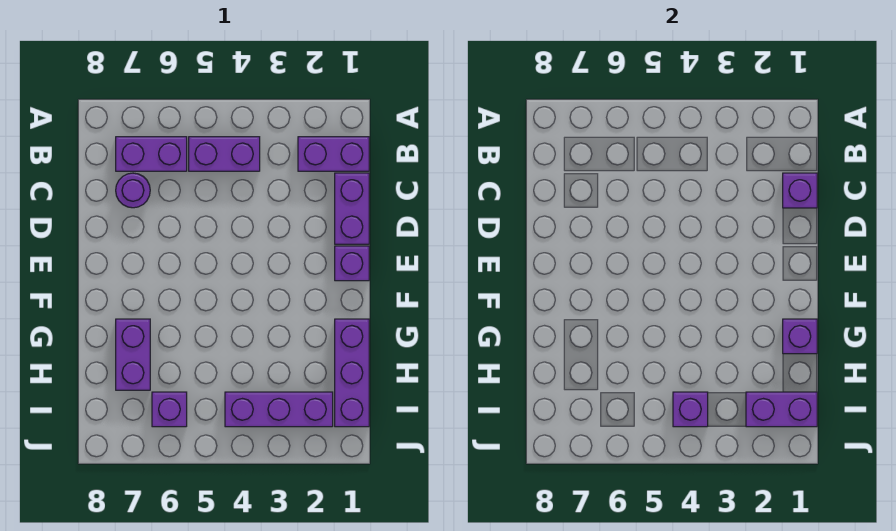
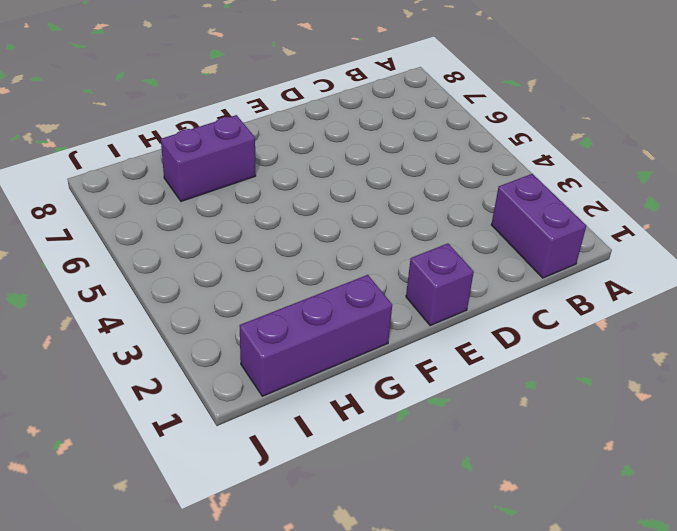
none -> purple 1x2 brick [189,137,260,171]
none -> purple 1x2 brick [116,137,187,171]
none -> purple 1x2 brick [335,173,369,244]

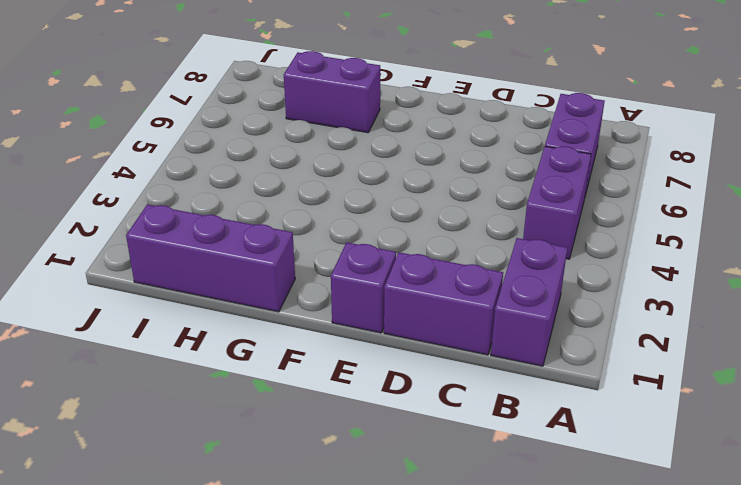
none -> purple 1x1 round brick [116,173,150,208]
none -> purple 1x3 brick [225,392,333,427]
none -> purple 1x1 brick [152,392,187,427]

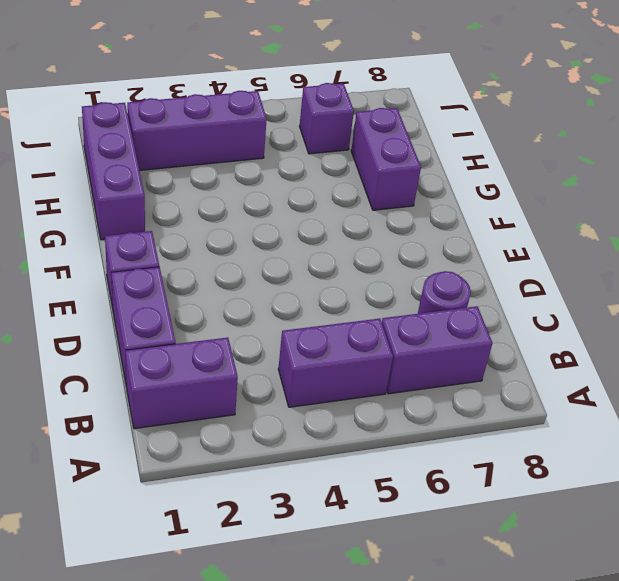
none -> purple 1x1 brick [783,173,817,208]
none -> purple 1x1 brick [783,319,817,354]
none -> purple 1x2 brick [746,392,817,427]

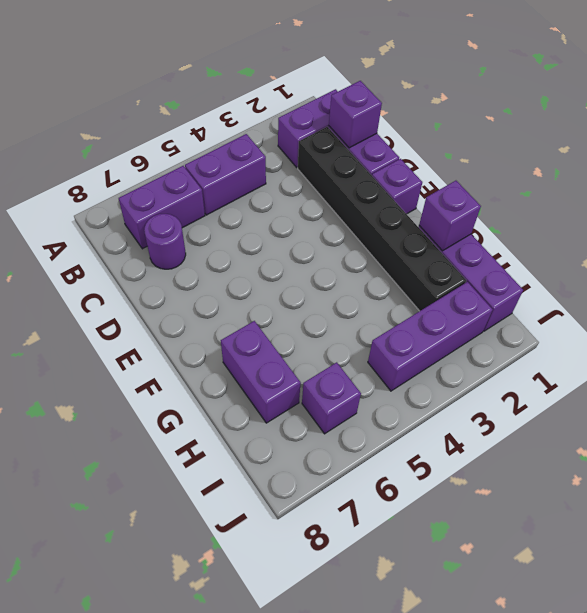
black 1x6 brick [298,127,466,311] -> none
none -> purple 1x2 brick [746,392,817,427]
none -> purple 1x1 brick [673,392,708,427]

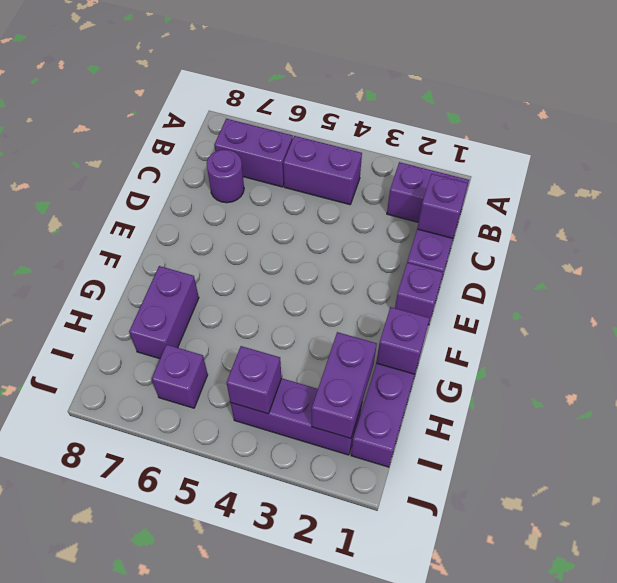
purple 1x2 brick [312,332,377,438] -> purple 1x2 brick turned to [746,392,817,427]

